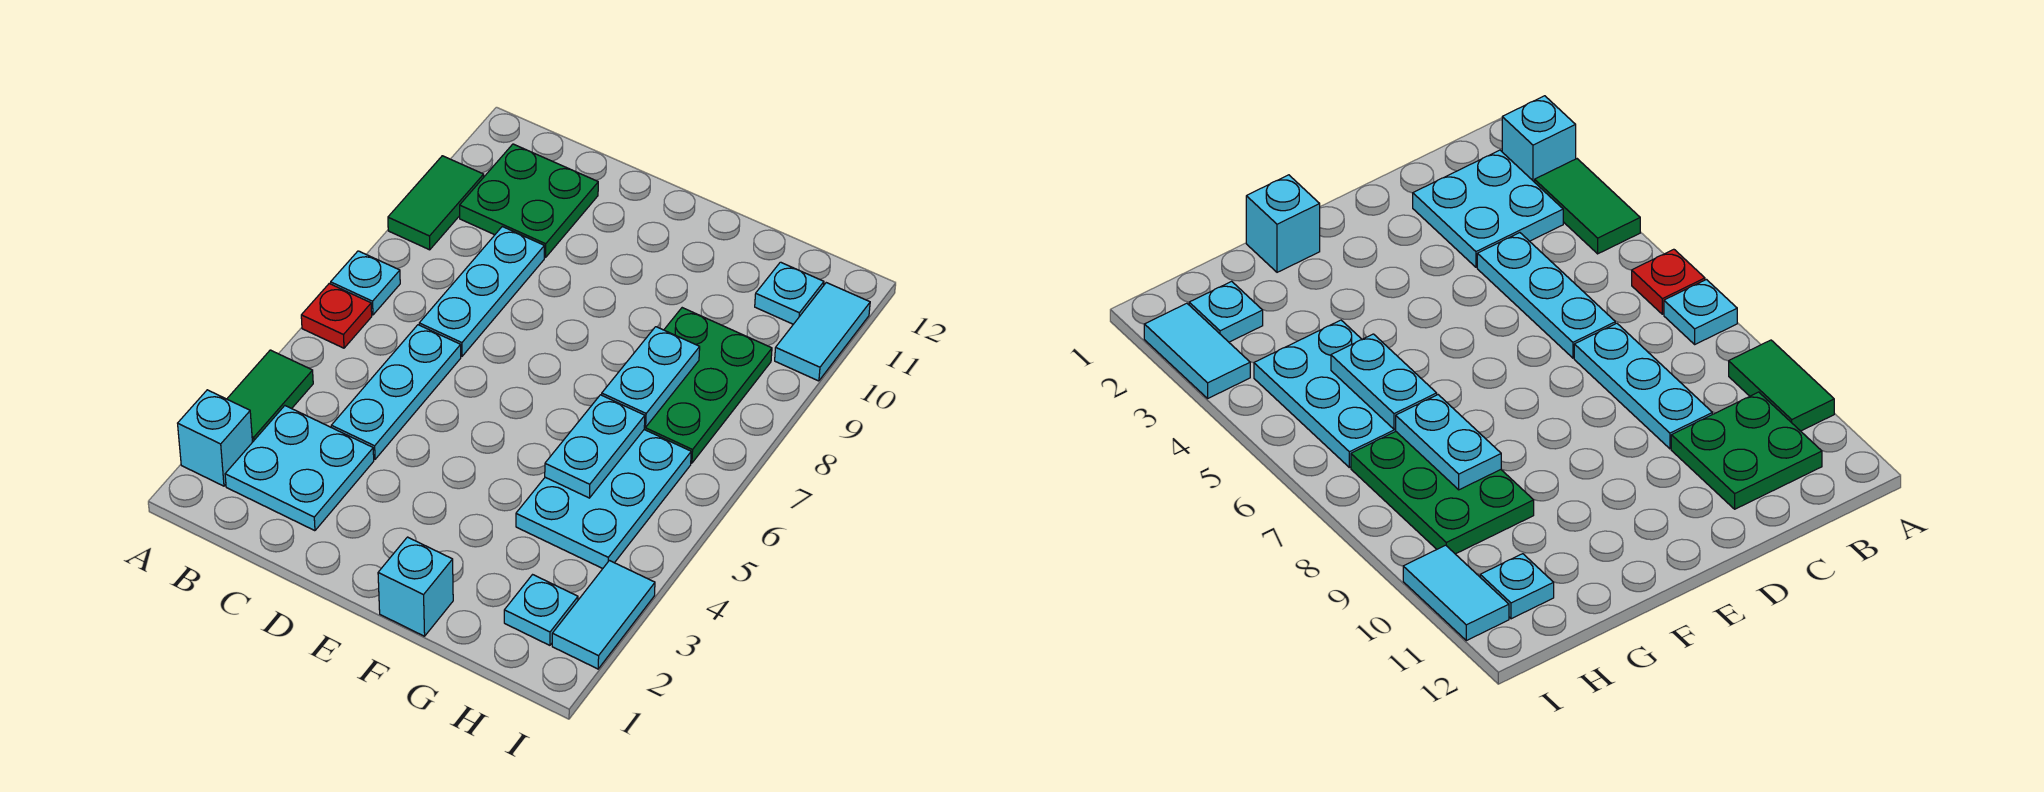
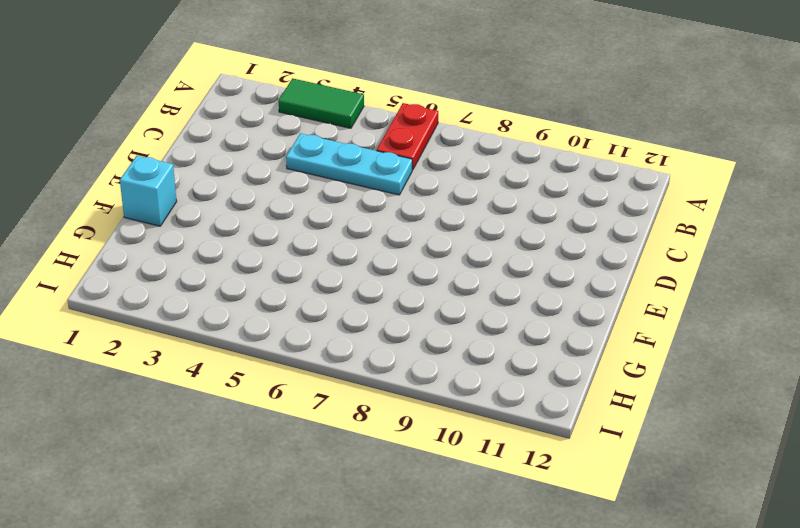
red 1x2 plate [377,103,438,170] -> red 1x1 plate [301,284,372,348]
none -> cyan 1x1 brick [178,390,252,486]
none -> cyan 1x1 plate [331,251,400,315]
none -> green 1x2 tile [388,156,484,250]

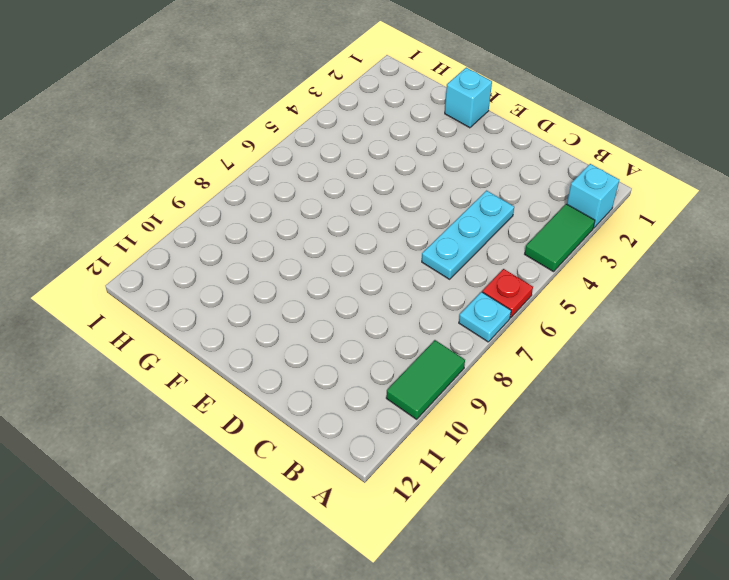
none -> cyan 2x2 plate [225,406,374,531]
none -> green 2x2 plate [460,144,598,258]
none -> cyan 1x3 plate [419,227,544,356]

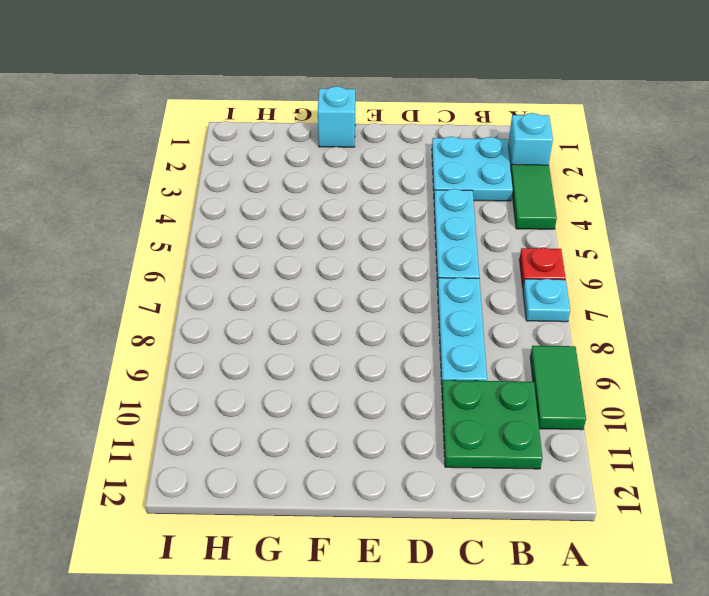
none -> cyan 2x3 plate [516,430,691,569]
none -> green 2x3 plate [644,308,772,463]
none -> cyan 1x1 plate [504,575,578,645]

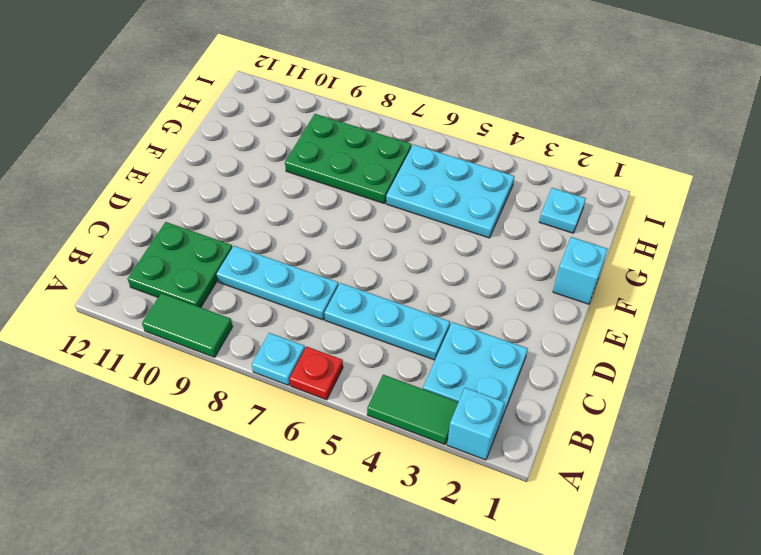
none -> cyan 1x1 plate [755,262,824,324]
none -> cyan 1x2 tile [552,561,655,669]
none -> cyan 1x2 tile [775,283,870,381]

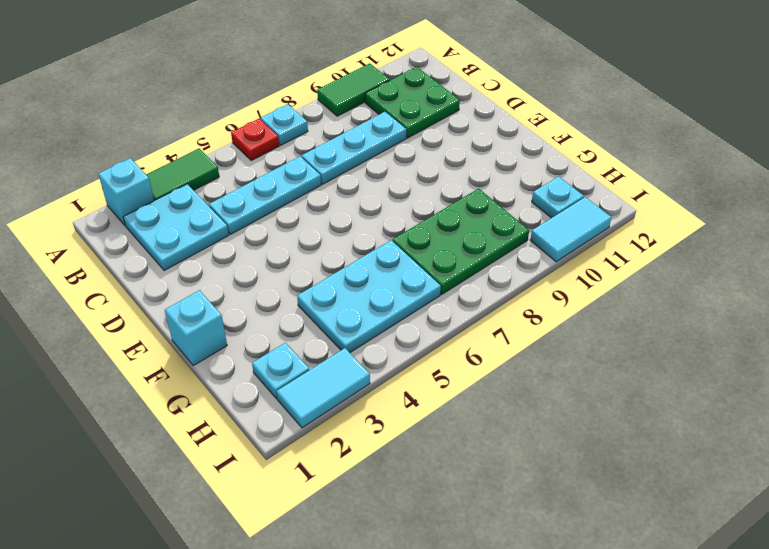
none -> cyan 1x2 plate [545,395,645,498]
none -> cyan 1x2 plate [602,327,700,427]

